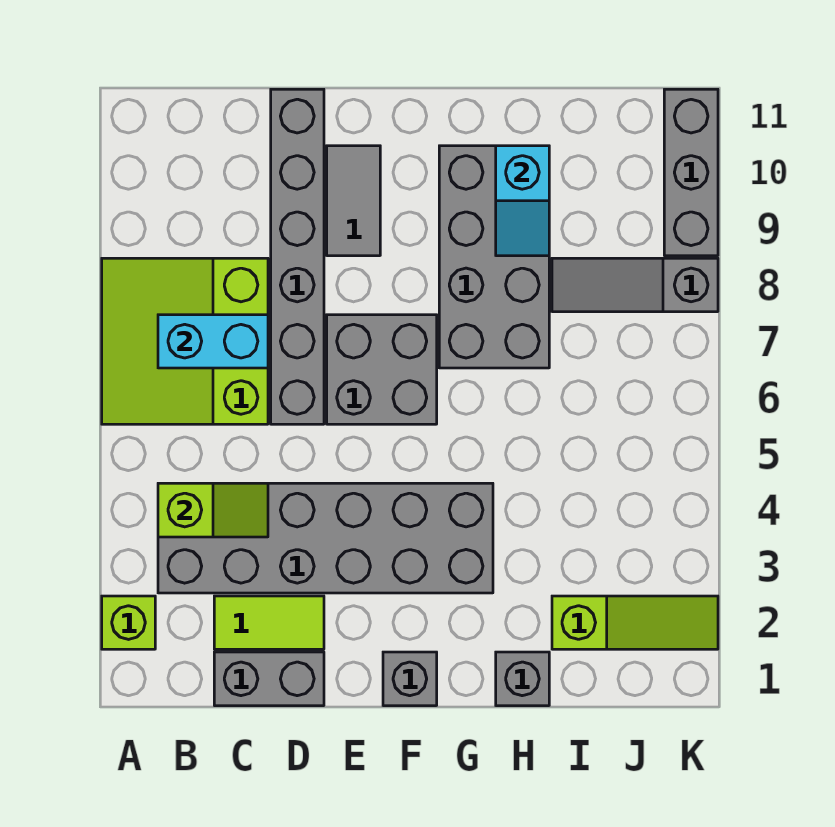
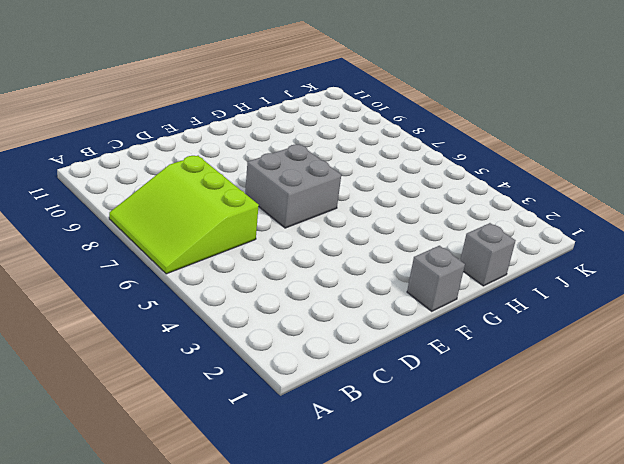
none -> lime 1x1 brick [102,596,155,649]
none -> grey 2x6 brick [158,483,493,593]
none -> grey 1x2 brick [214,652,324,706]

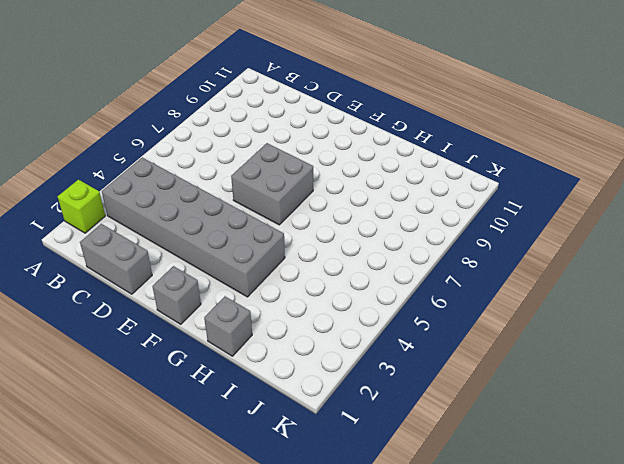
none -> lime 3x3 slope [102,258,268,424]
none -> lime 1x2 tile [214,596,324,649]
none -> grey 1x6 brick [271,89,324,424]

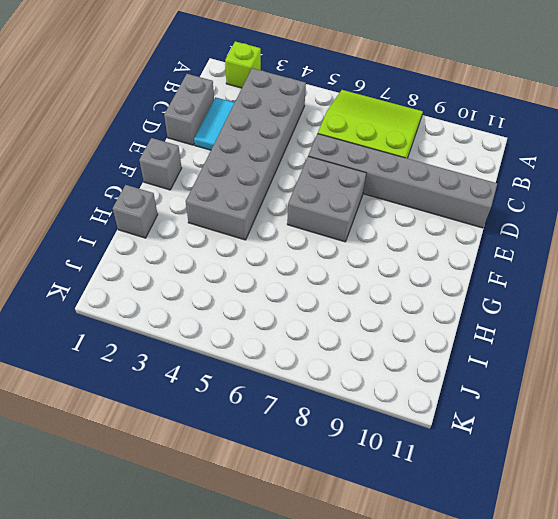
cyan 1x2 tile [194,97,234,150] -> lime 1x2 tile [214,596,324,649]
none -> grey 1x2 tile [327,146,380,256]
none -> grey 2x4 brick [439,146,549,368]
none -> lime 1x3 slope [552,596,718,649]

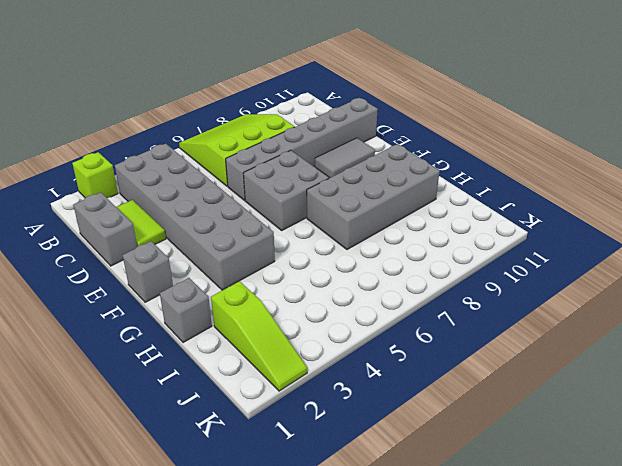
none -> grey 1x3 slope [552,258,718,312]
none -> grey 1x3 brick [664,89,718,256]
none -> lime 1x2 slope [158,483,268,537]

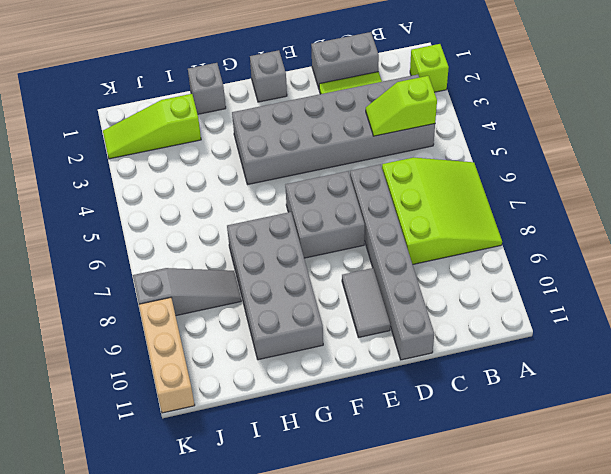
tan 1x3 brick [139,298,195,413] -> grey 1x3 brick [664,89,718,256]
none -> cyan 1x2 brick [158,315,268,368]
none -> cyan 1x2 slope [496,146,549,256]

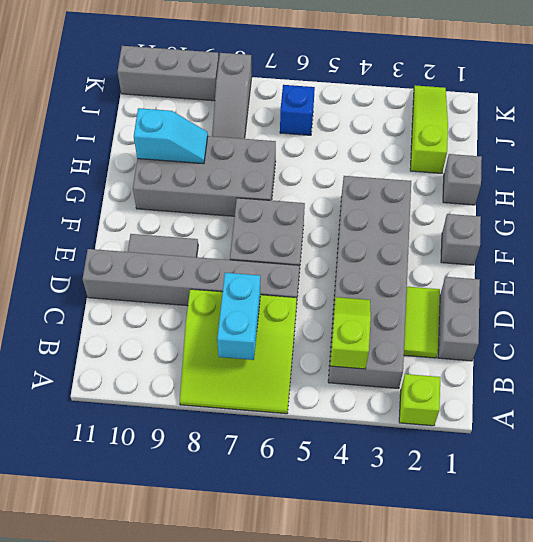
blue 1x1 brick [280,85,315,135] -> none

